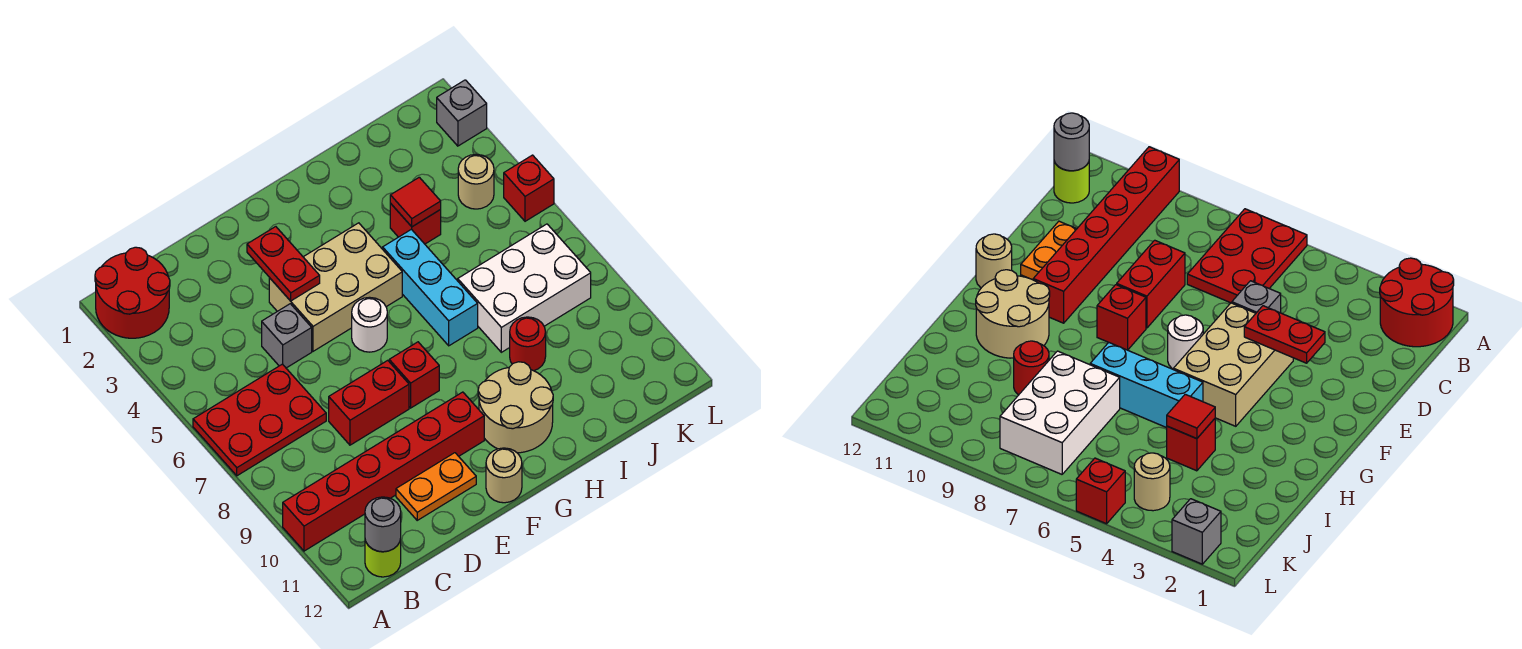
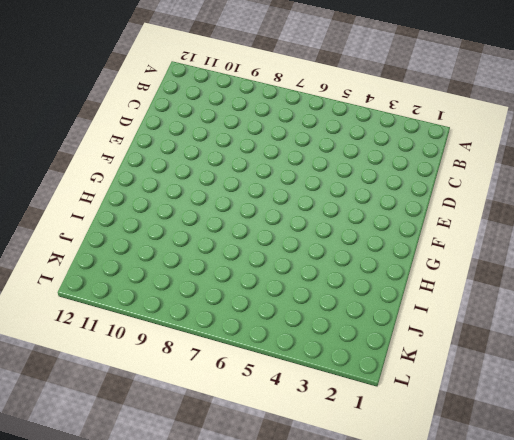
none -> red 2x2 round brick [95,247,170,338]
none -> red 2x3 plate [193,364,326,476]
none -> red 1x6 brick [283,392,484,551]

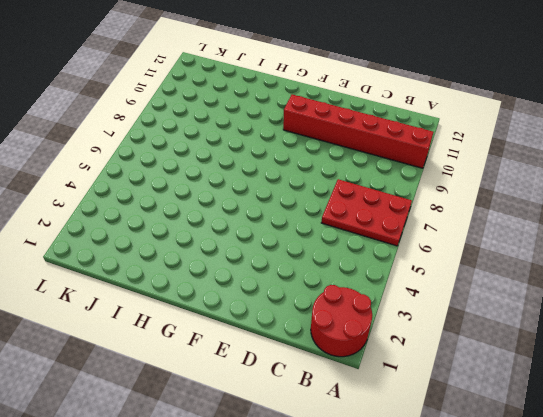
none -> lime 1x1 round brick [365,539,401,577]
none -> grey 1x1 brick [262,304,312,368]
none -> red 1x2 brick [329,360,409,445]

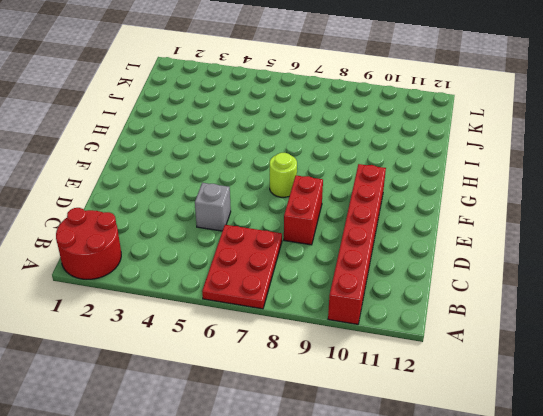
lime 1x1 round brick [270,153,297,197] -> lime 1x1 round brick moved to [365,539,401,577]
none -> orange 1x2 plate [396,453,476,520]
none -> tan 2x3 brick [269,223,402,351]
none -> white 1x1 round brick [352,297,387,352]

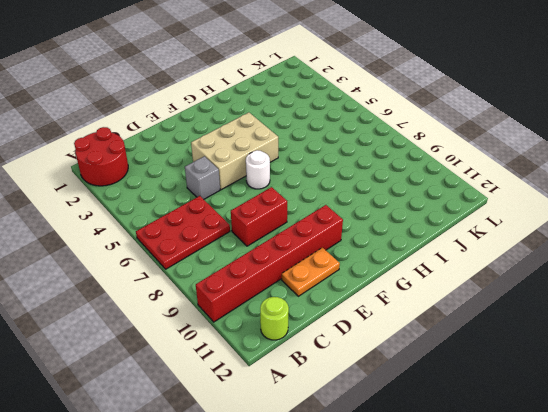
none -> red 1x1 brick [389,342,439,408]
none -> tan 1x1 round brick [486,448,522,503]
none -> tan 2x2 round brick [478,362,553,453]

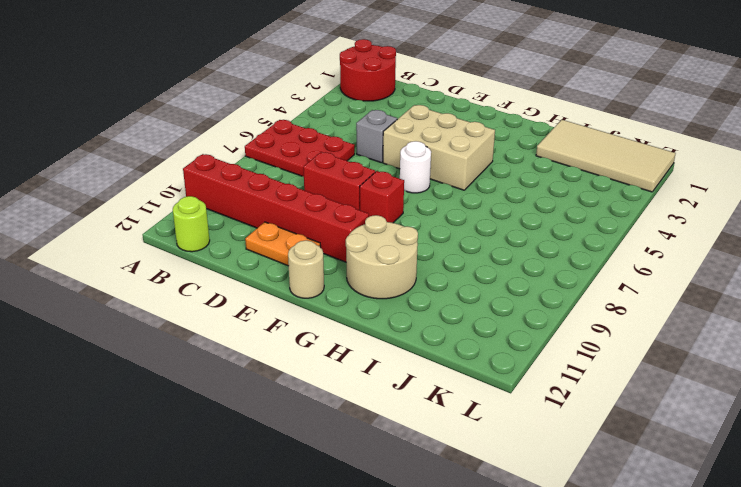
tan 2x4 tile [536,120,676,192] -> grey 1x1 brick [437,80,487,146]
none -> cyan 1x3 brick [383,229,478,346]
none -> red 1x1 brick [390,204,441,244]
none -> white 2x3 brick [458,224,591,352]

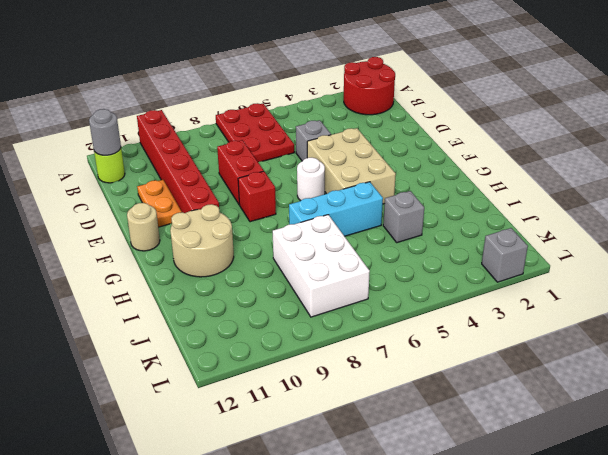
grey 1x1 brick [383,191,424,243] -> red 1x1 brick [390,204,441,244]
none -> red 1x1 round brick [510,317,546,371]
none -> tan 1x1 round brick [458,154,494,209]
none -> red 1x1 brick [504,155,554,221]

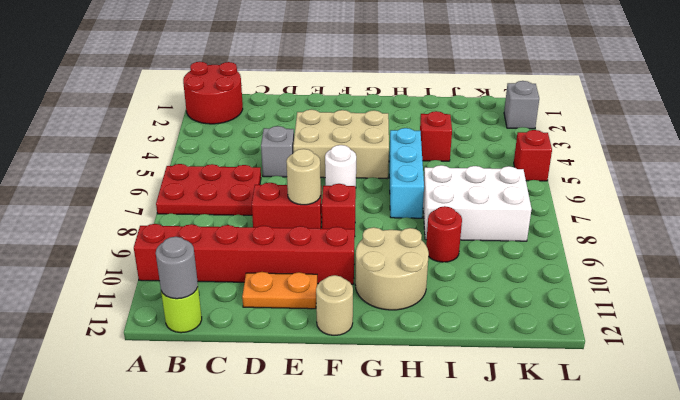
tan 1x1 round brick [286,149,321,205] -> tan 1x1 round brick moved to [458,154,494,209]
none -> red 1x2 plate [247,227,320,301]
none -> red 1x1 tile [390,177,441,227]

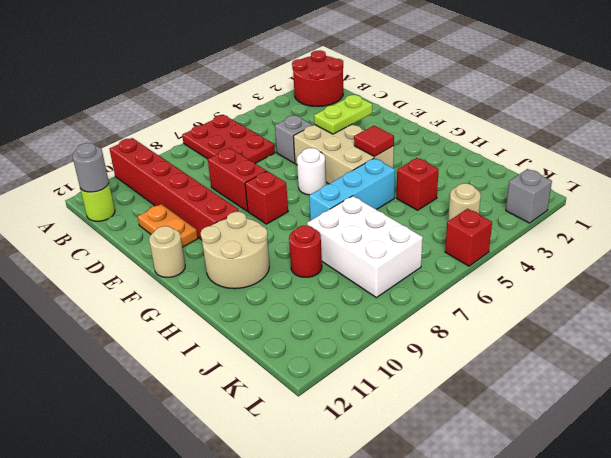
lime 1x2 plate [314,95,372,134] -> red 1x2 plate [247,227,320,301]
red 1x1 tile [354,126,394,157] -> red 1x1 tile moved to [390,177,441,227]

